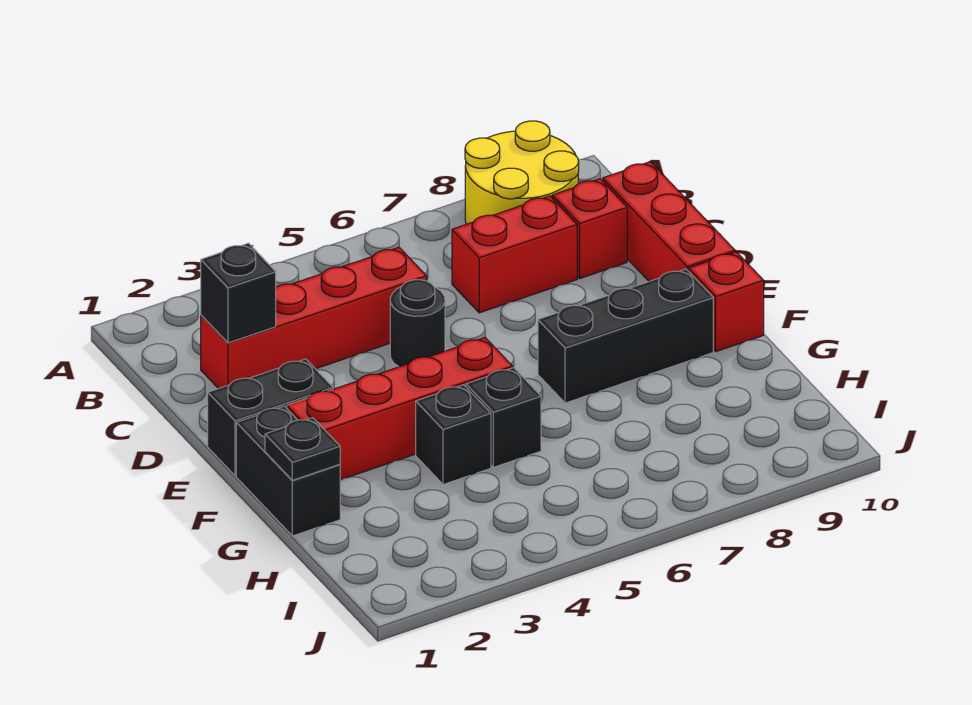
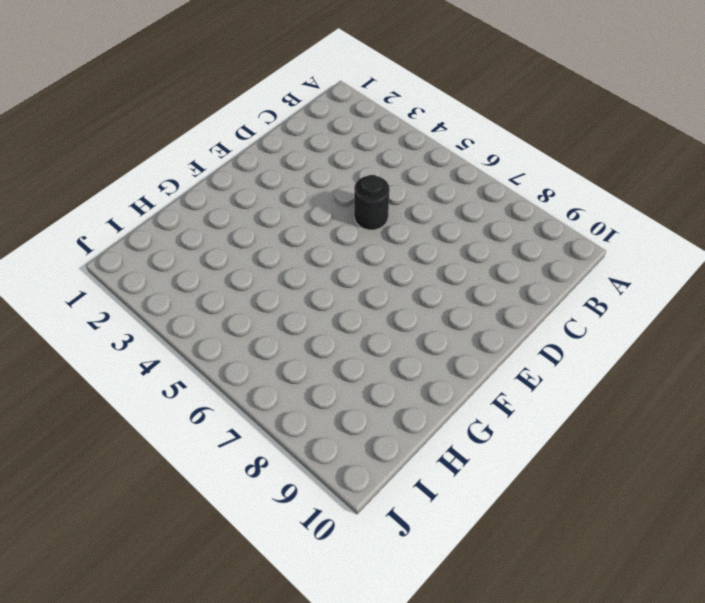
none -> yellow 2x2 round brick [465,121,579,224]
none -> red 1x4 brick [201,248,427,389]
none -> red 1x2 brick [452,196,577,313]

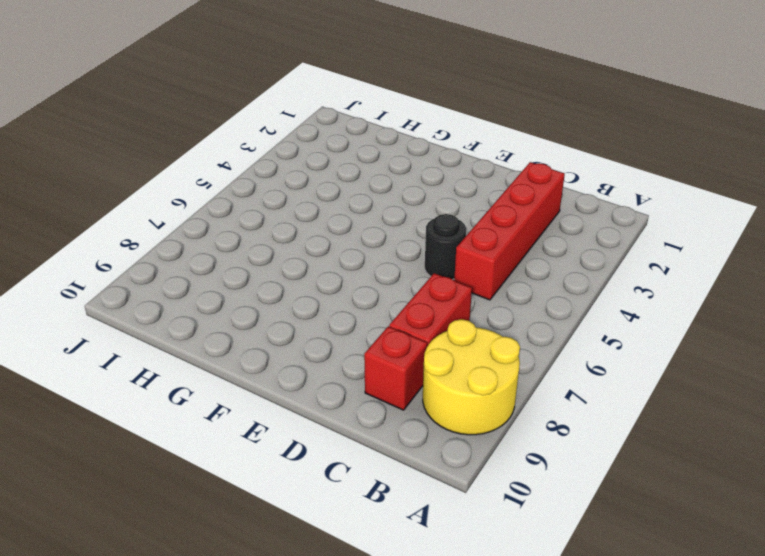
none -> red 1x3 brick [603,162,735,281]
none -> black 1x2 brick [208,359,333,476]
none -> black 1x2 brick [236,406,340,536]

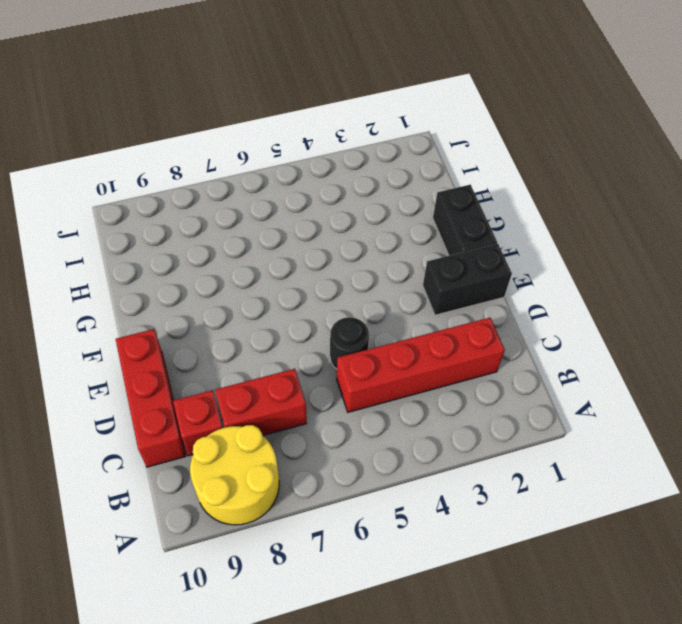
none -> red 1x4 brick [287,338,512,480]
none -> black 1x3 brick [538,269,713,403]
none -> red 1x1 brick [689,252,764,352]

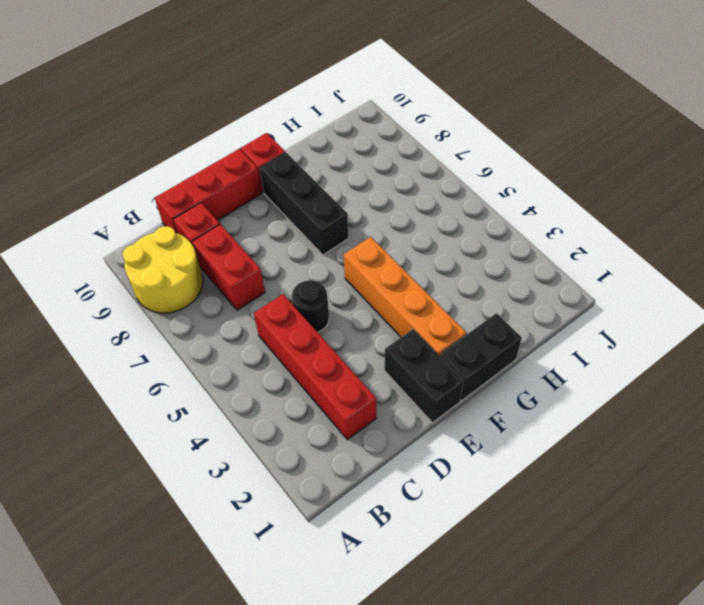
orange 1x4 brick [344,237,467,356] -> red 1x4 brick [287,338,512,480]
none -> black 1x1 brick [416,385,491,485]
none -> black 1x1 brick [466,368,541,467]
none -> black 1x1 brick [201,243,276,343]

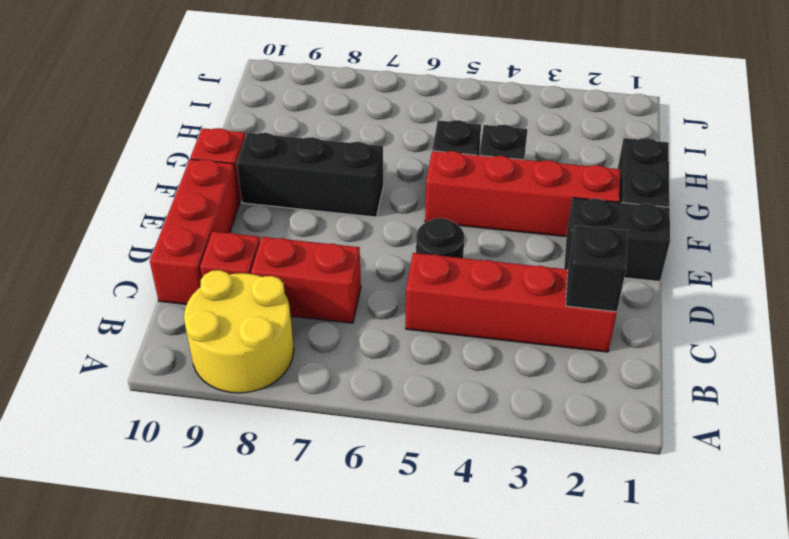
none -> black 1x1 plate [265,418,340,480]

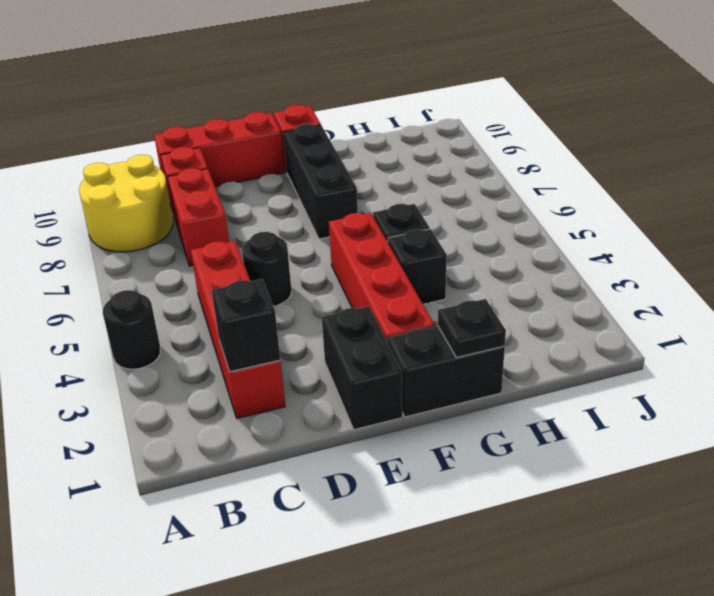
black 1x1 round brick [103,290,160,369] -> none

